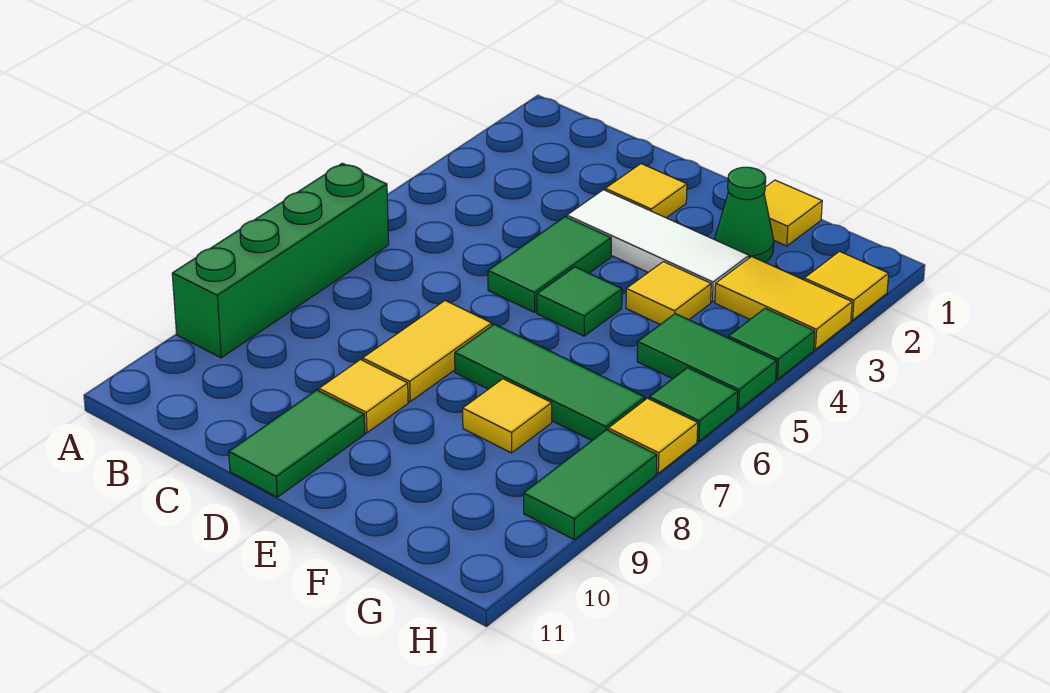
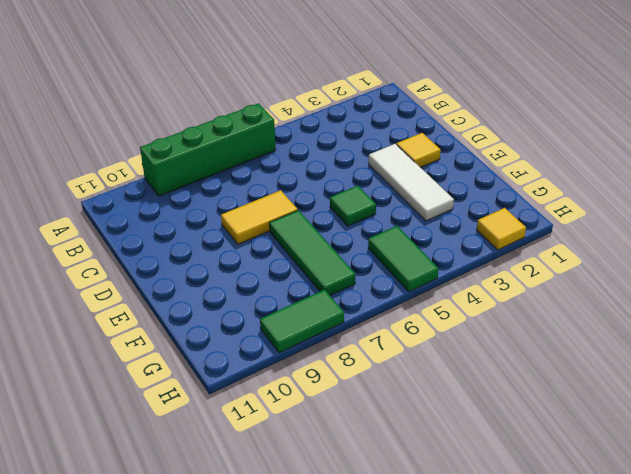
none -> green 1x2 tile [488,217,611,312]
none -> yellow 1x1 tile [319,360,408,433]
none -> green 1x2 tile [229,390,365,497]

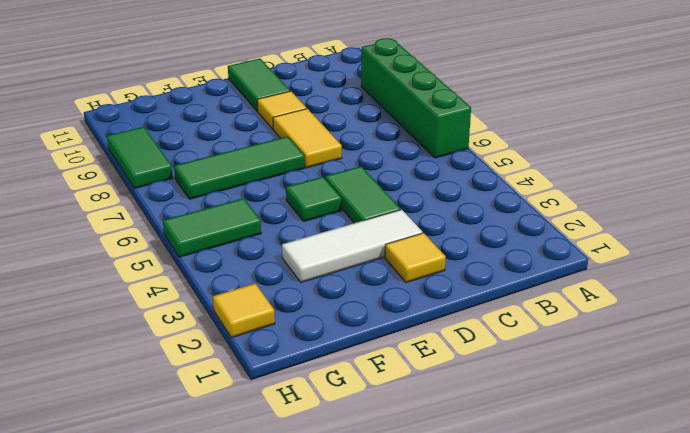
none -> yellow 1x1 tile [764,180,822,246]
none -> green 1x1 cone [715,167,774,262]
none -> yellow 1x1 tile [626,262,711,324]

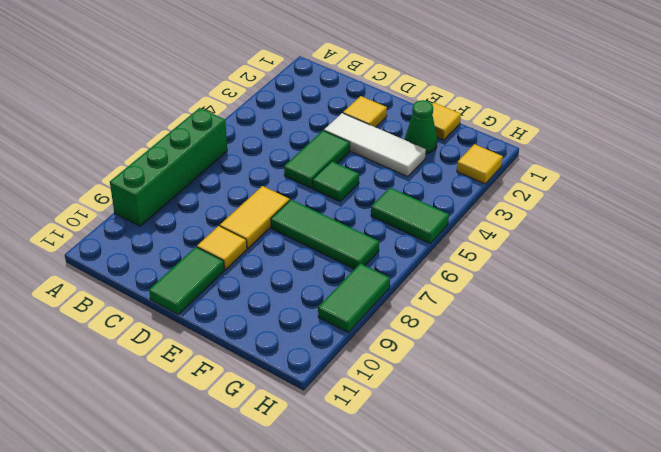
none -> yellow 1x1 tile [626,262,711,324]
none -> yellow 1x1 tile [463,379,552,453]
none -> yellow 1x2 tile [715,256,852,349]

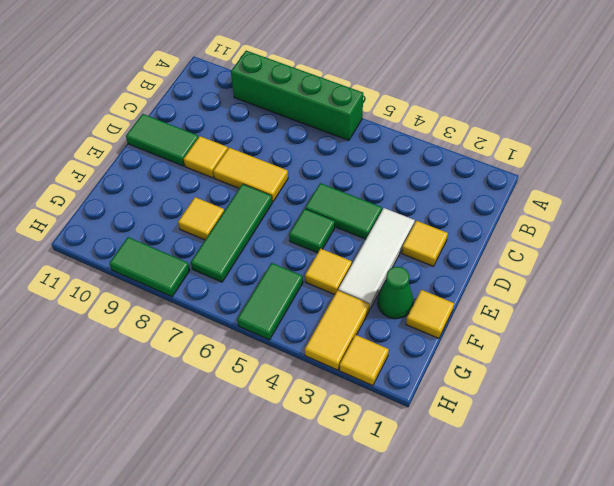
none -> green 1x1 tile [729,308,815,379]
none -> green 1x1 tile [649,368,738,441]
none -> yellow 1x1 tile [608,398,698,473]

